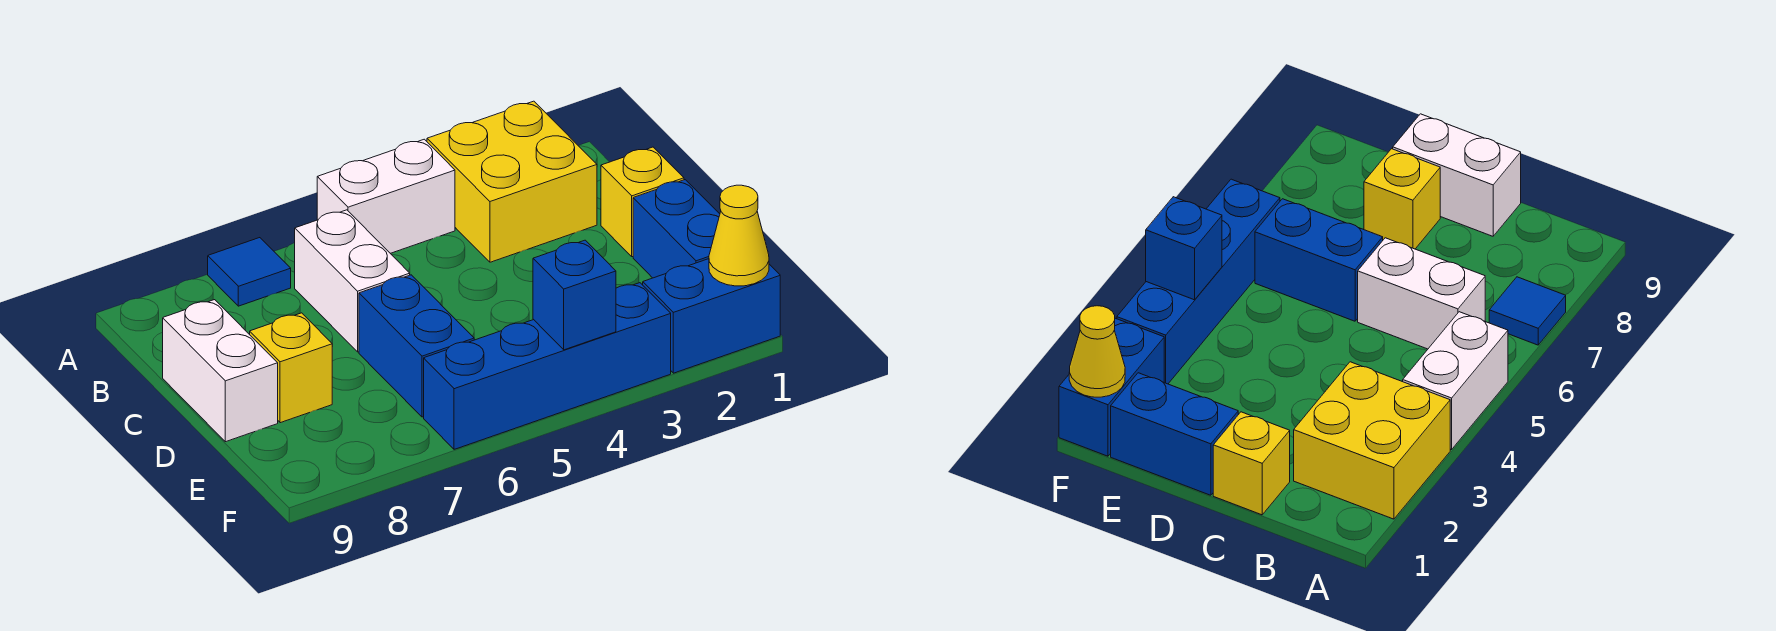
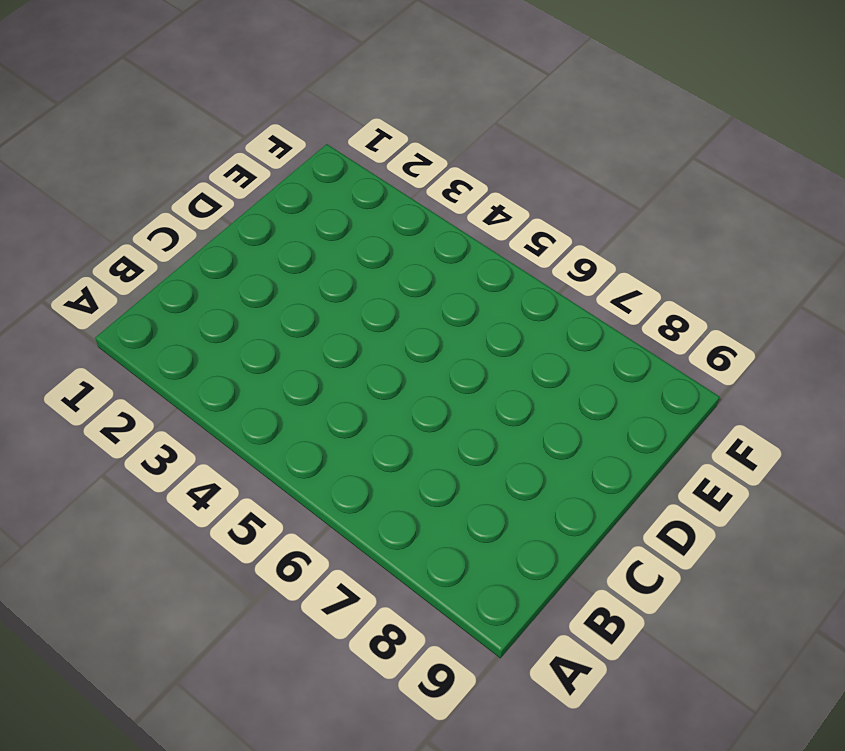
none -> yellow 2x2 brick [427,101,597,262]
none -> white 1x2 brick [317,139,455,253]
none -> blue 1x1 tile [208,238,291,306]

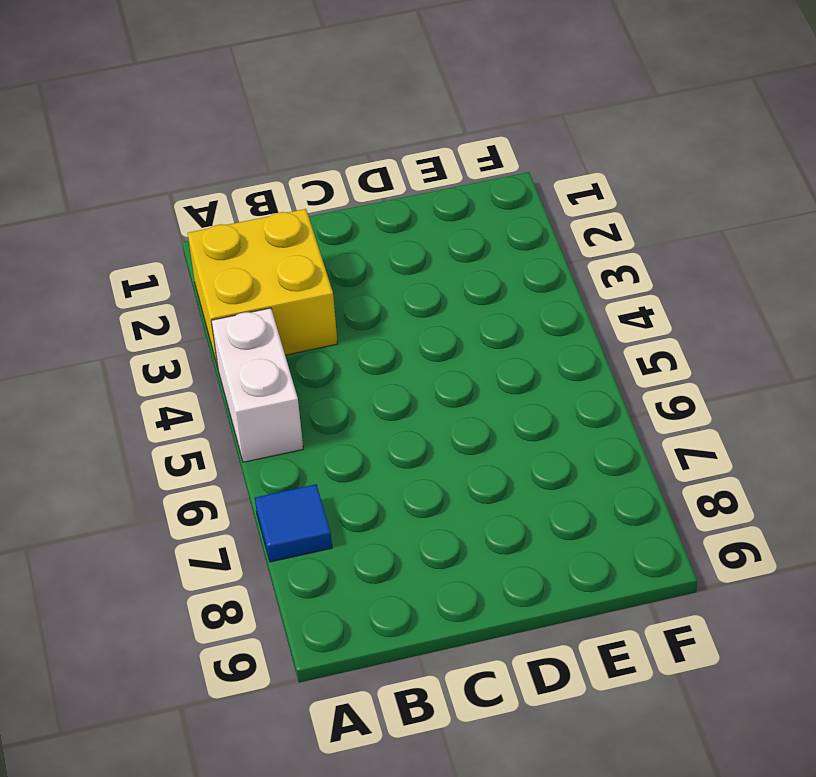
none -> white 1x2 brick [295,210,410,352]
none -> yellow 1x1 brick [601,147,684,257]
none -> white 1x2 brick [163,300,278,442]

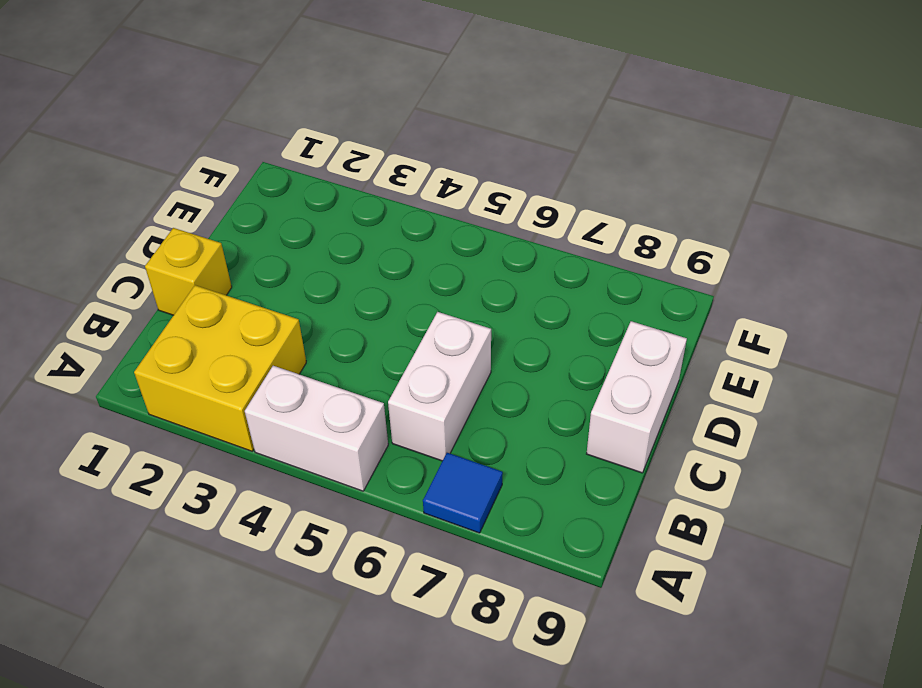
none -> blue 1x2 brick [633,180,720,278]
none -> blue 1x2 brick [359,275,474,417]
none -> yellow 1x1 brick [250,313,332,423]

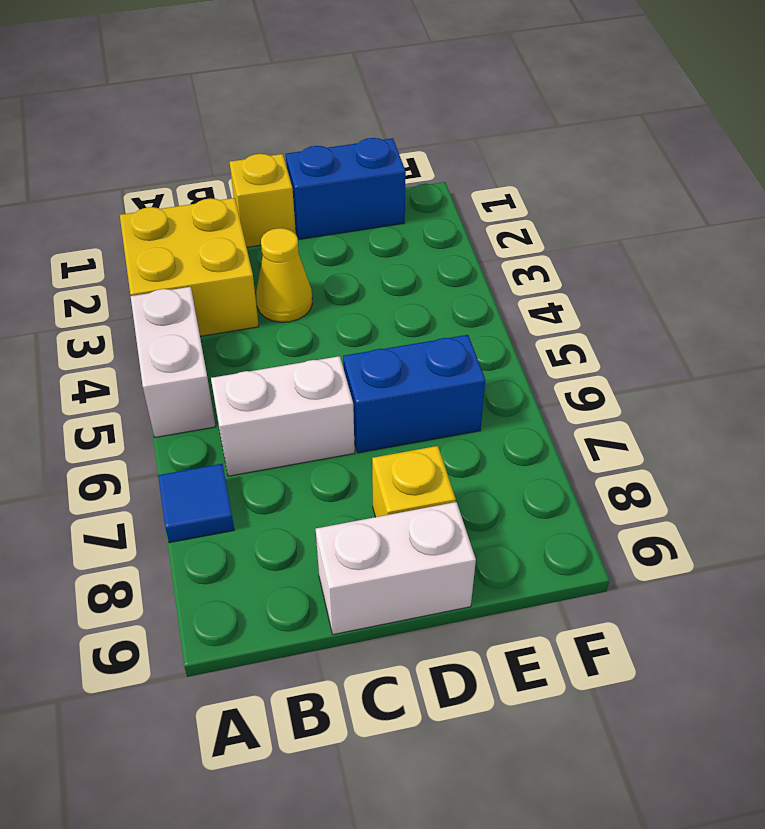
yellow 1x1 cone [256,228,312,322] -> yellow 1x1 cone moved to [709,185,769,286]
none -> blue 1x2 brick [643,259,780,373]
none -> blue 1x4 brick [424,283,671,449]
none -> blue 1x1 brick [533,240,616,350]

